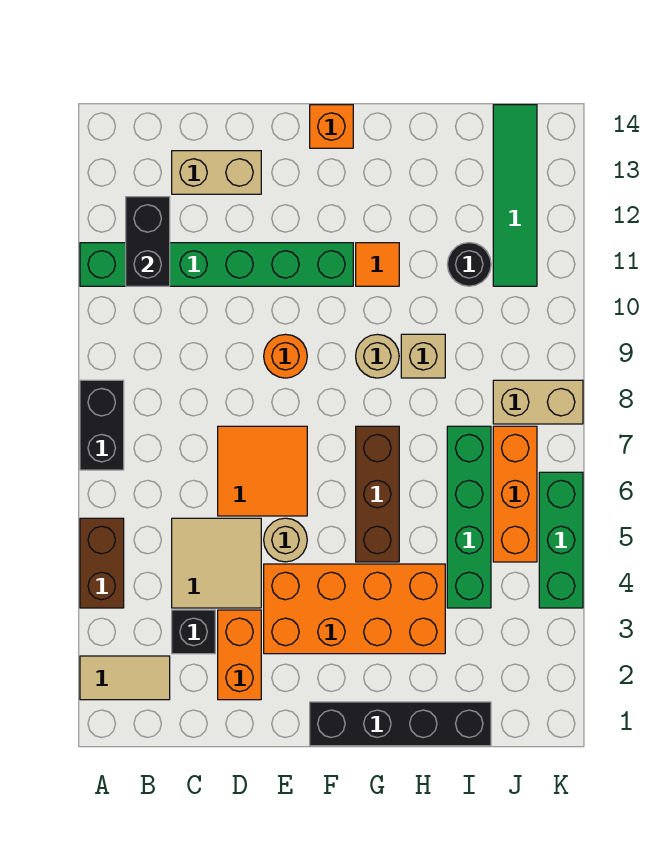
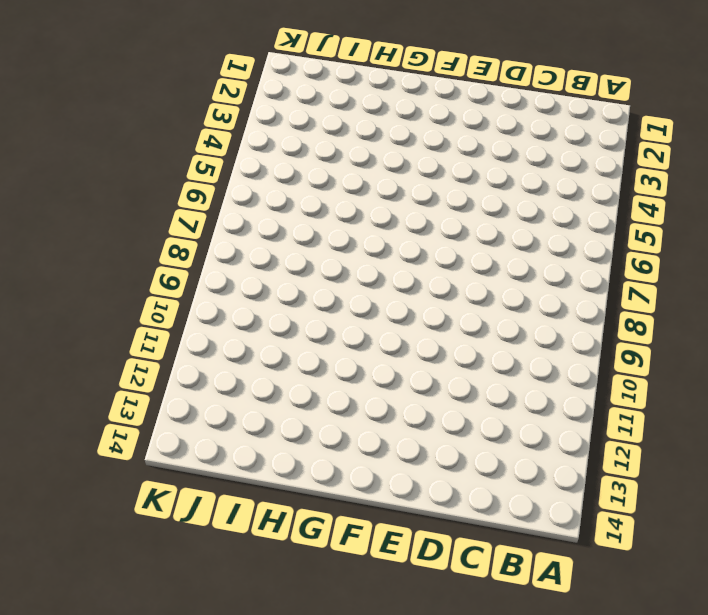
none -> tan 1x2 tile [80,656,170,700]
none -> brown 1x2 brick [80,518,124,608]
none -> black 1x2 brick [80,380,124,470]

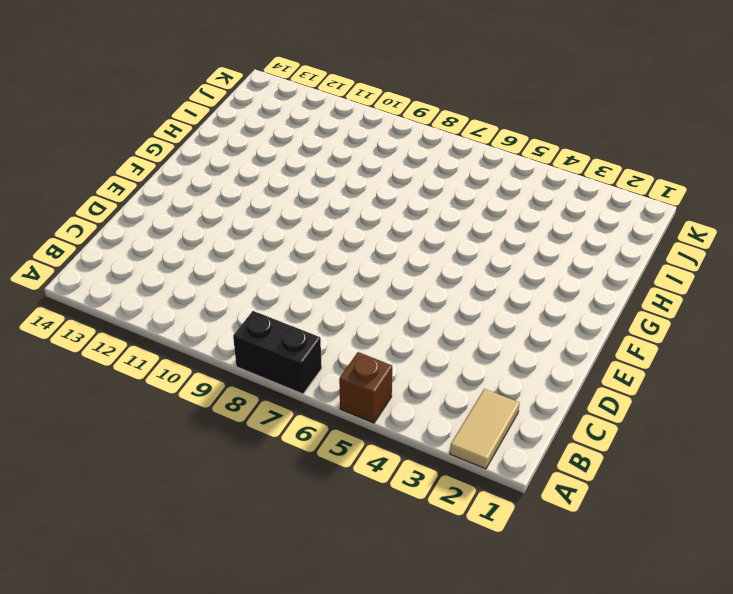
brown 1x1 brick [339,352,392,423] -> brown 1x2 brick [80,518,124,608]
none -> green 1x6 brick [80,243,353,286]
none -> black 1x1 brick [172,610,215,654]
none -> tan 2x2 tile [172,518,261,608]

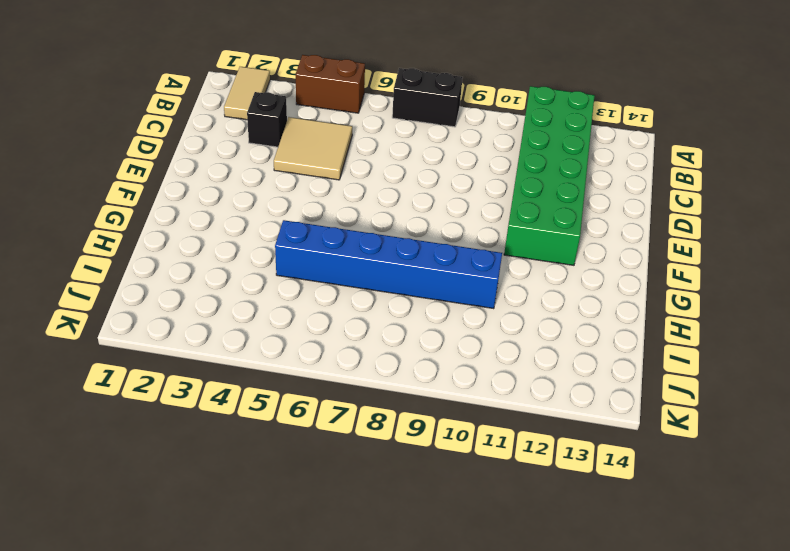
green 2x6 brick [504,86,595,265] -> green 1x6 brick [80,243,353,286]
blue 1x6 brick [275,220,502,309] -> tan 1x1 brick [401,334,445,378]
none -> tan 1x2 brick [172,151,261,194]
none -> orange 1x2 brick [218,610,261,700]
none -> orange 2x2 tile [218,426,307,516]

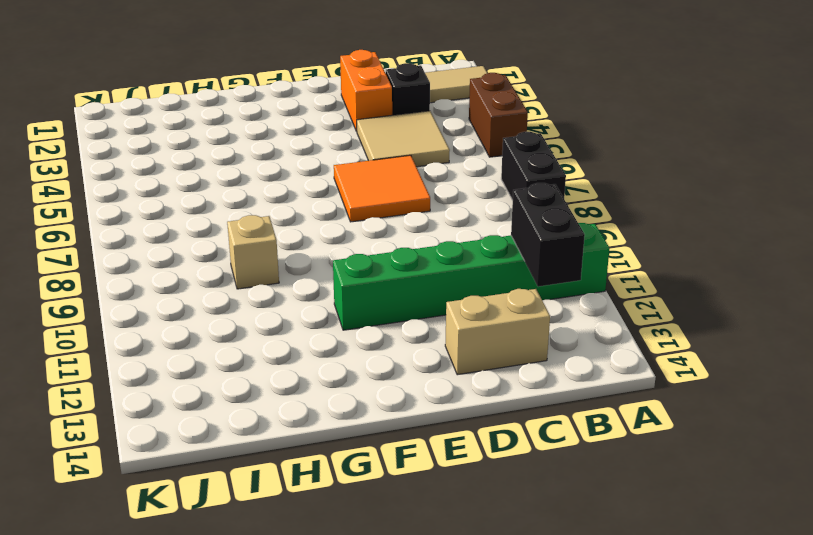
none -> orange 2x4 brick [264,564,445,654]
none -> tan 1x1 round brick [264,518,307,562]
none -> orange 1x1 round brick [264,334,307,378]

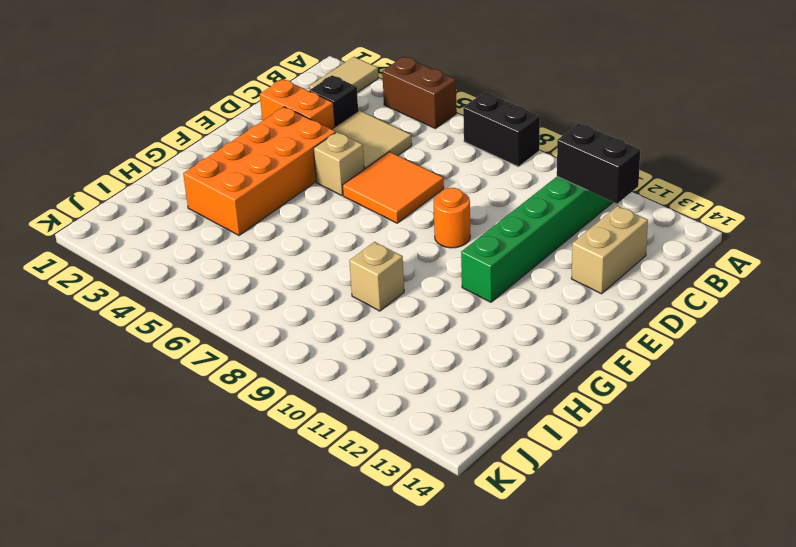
tan 1x1 brick [314,132,364,196] -> tan 1x1 round brick [264,518,307,562]
none -> black 1x4 brick [310,702,491,746]
none -> orange 1x1 brick [310,105,353,148]
none -> brown 1x3 brick [356,426,399,562]

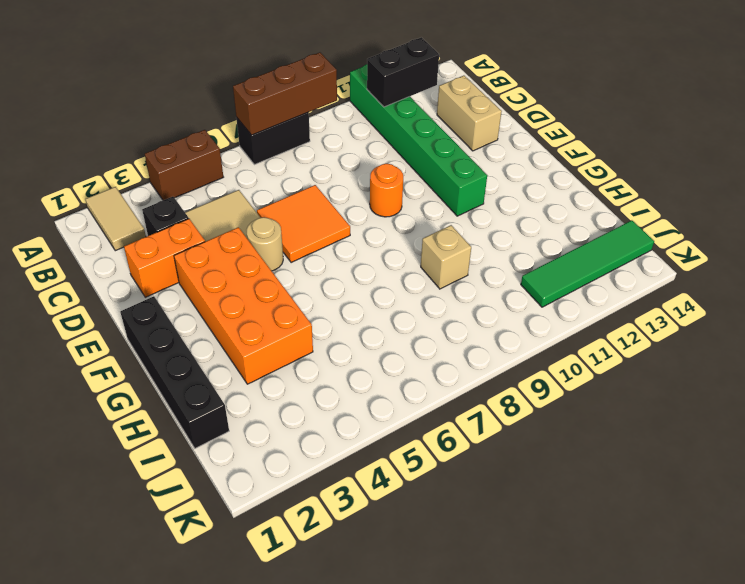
brown 1x3 brick [233,52,337,135] -> brown 1x3 brick moved to [356,426,399,562]
none -> orange 1x1 brick [310,105,353,148]
none -> tan 1x1 round brick [356,334,399,378]
none -> orange 1x1 tile [356,243,399,286]

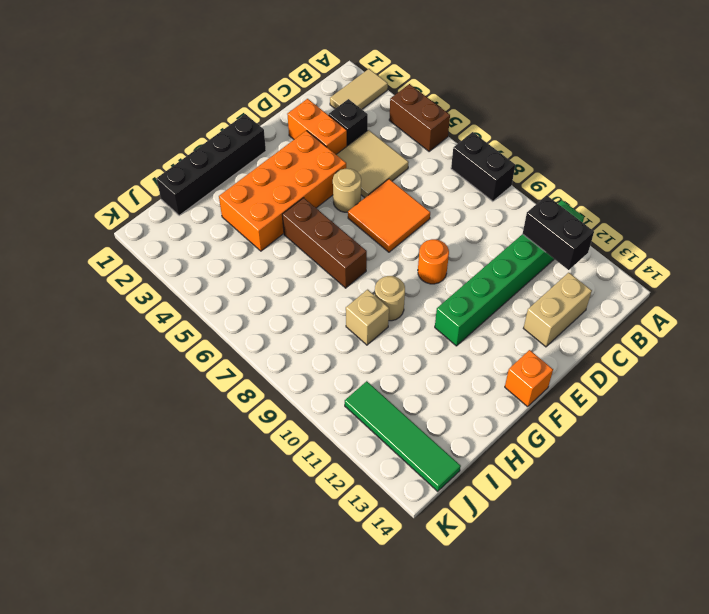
none -> orange 1x1 tile [356,243,399,286]
none -> green 1x4 brick [447,426,491,608]
none -> black 1x1 round brick [447,243,491,286]

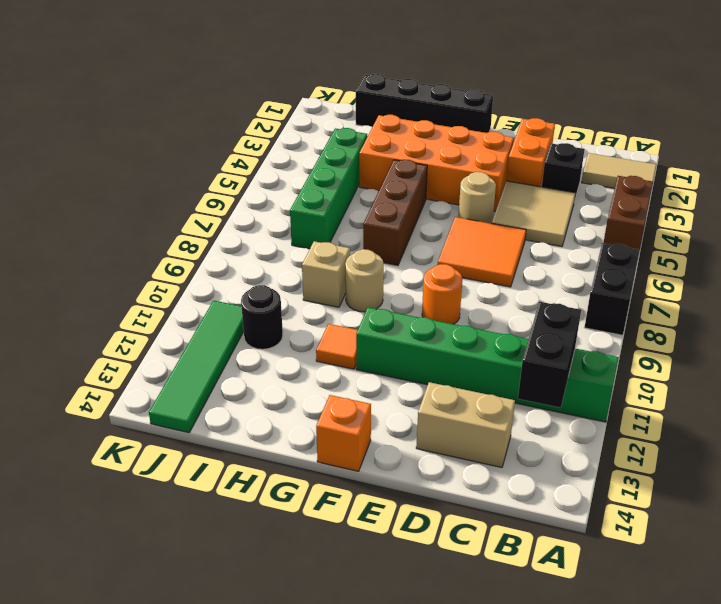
none -> orange 1x3 brick [493,426,537,562]
none -> tan 1x2 brick [493,380,583,424]
none -> green 1x3 brick [539,472,583,608]

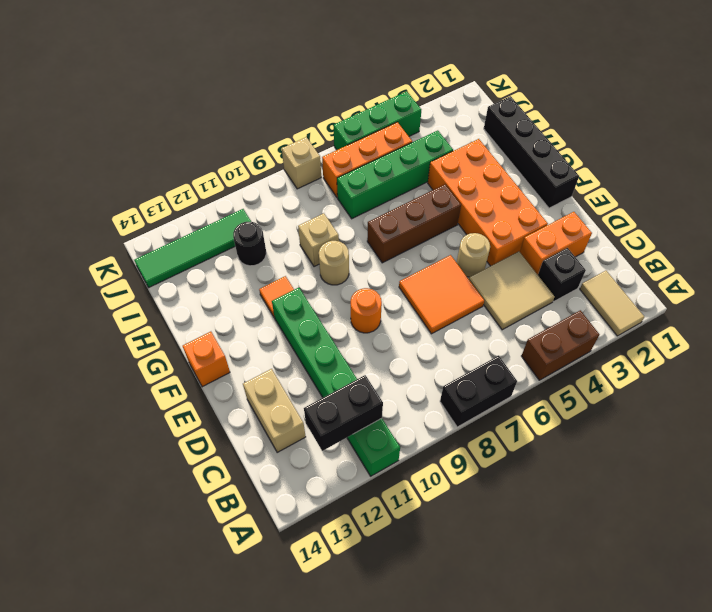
tan 1x1 brick [282,137,321,189] -> tan 1x2 brick [493,380,583,424]

